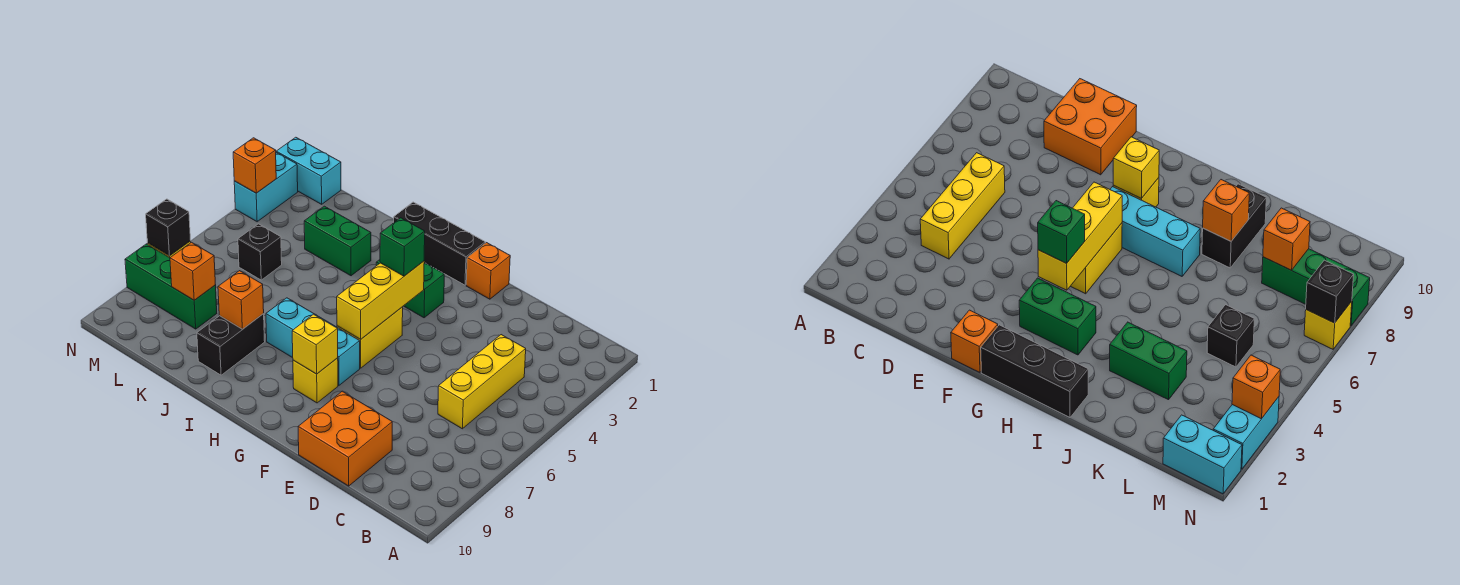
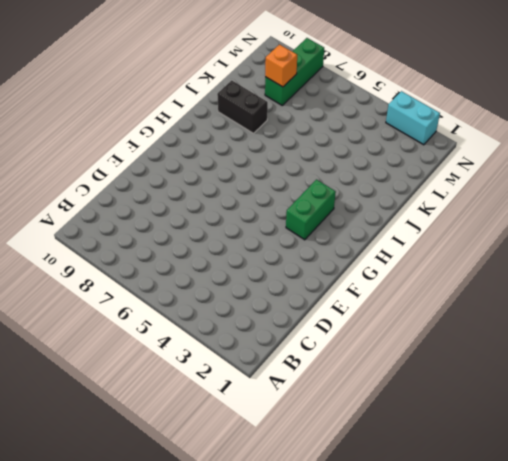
none -> yellow 1x3 brick [438,335,526,429]
none -> orange 2x2 brick [298,391,392,486]
none -> orange 1x1 brick [466,243,510,299]

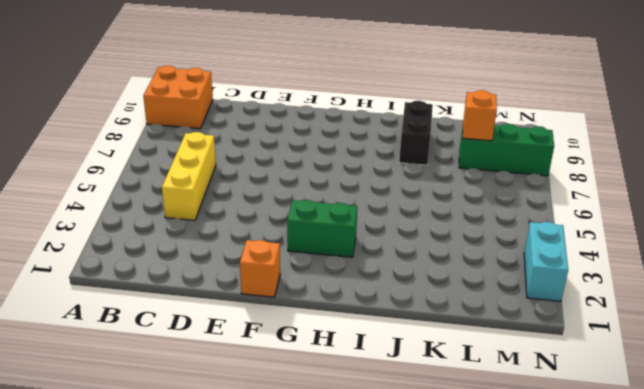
orange 2x2 brick [143,66,213,129] -> orange 2x2 brick moved to [298,391,392,486]
none -> black 1x3 brick [394,202,485,285]
none -> yellow 1x2 brick [337,307,403,368]
none -> cyan 1x3 brick [266,298,360,385]

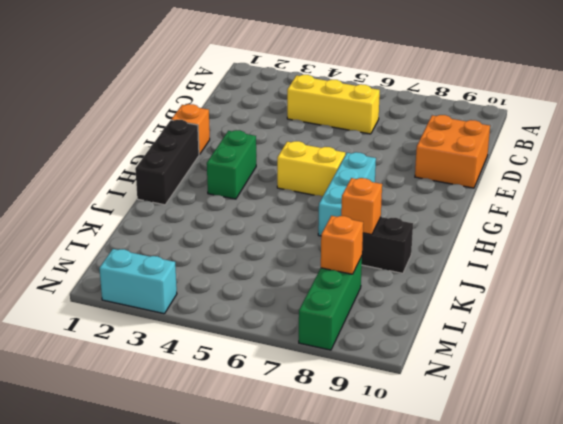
none -> yellow 1x1 brick [293,358,338,403]
none -> green 1x2 brick [304,206,371,276]
none -> black 1x1 brick [238,224,282,280]

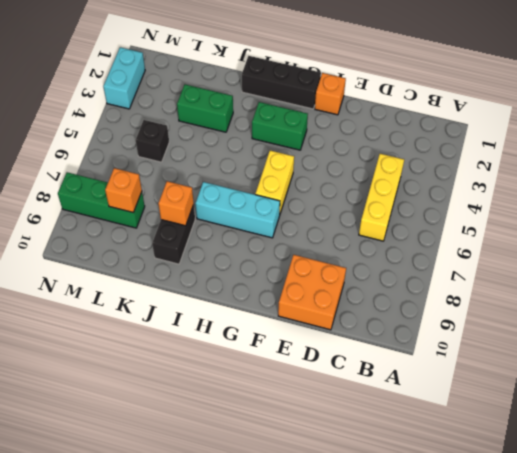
none -> yellow 1x1 brick [293,358,338,403]
none -> cyan 1x2 brick [276,137,341,204]
none -> yellow 1x1 brick [1304,301,1352,349]

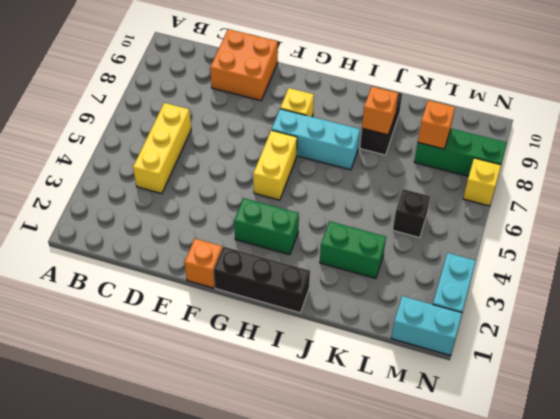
none -> yellow 1x3 brick [337,261,424,339]
none -> yellow 1x1 brick [292,314,338,374]
none -> orange 1x1 brick [233,138,276,193]

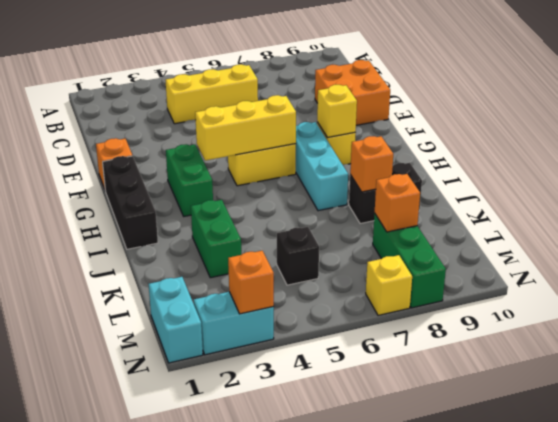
none -> black 1x1 brick [146,199,191,256]
none -> green 1x1 brick [380,218,425,276]

